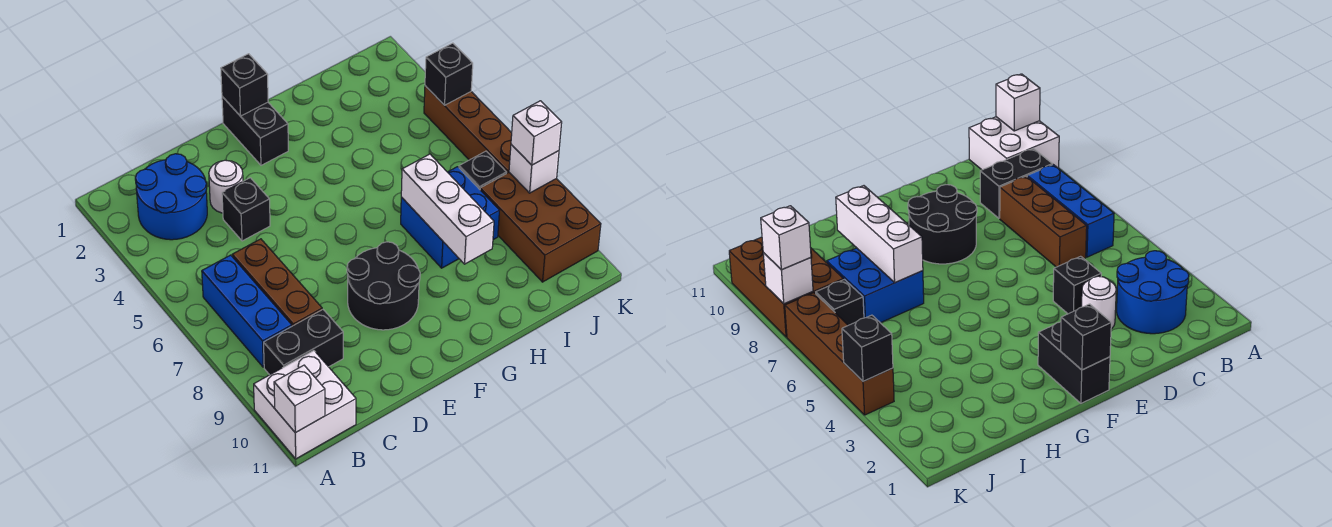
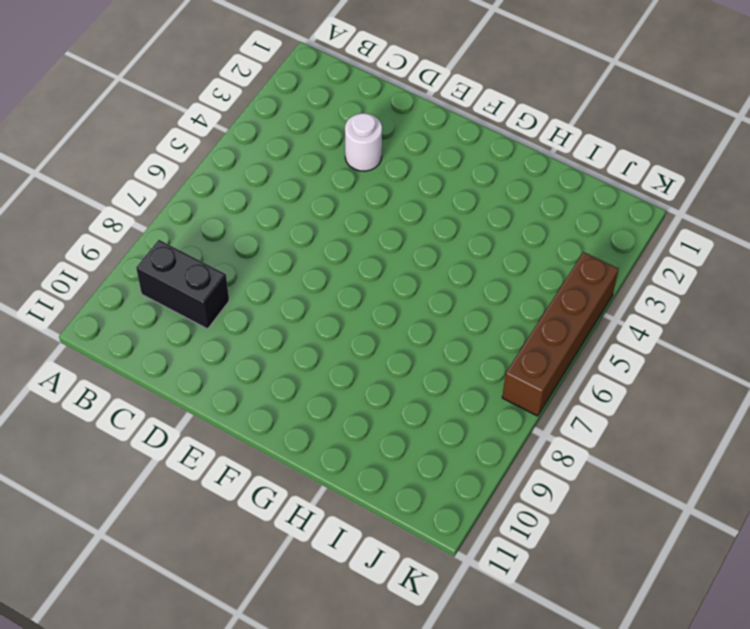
none -> white 2x2 brick [254,351,356,459]
none -> blue 2x2 round brick [135,154,207,240]
none -> blue 1x3 brick [202,255,292,367]

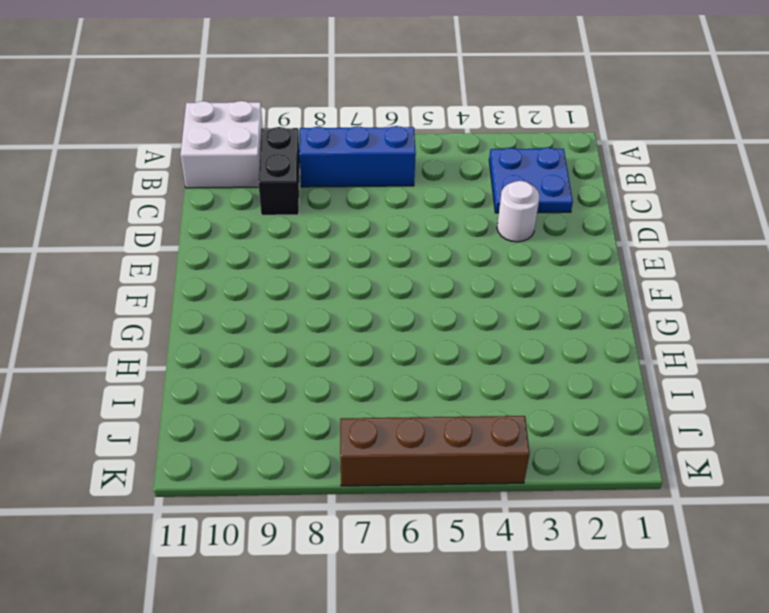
blue 2x2 plate [489,148,573,213] -> blue 2x2 round brick [135,154,207,240]
none -> brown 1x3 brick [232,239,322,326]
none -> black 1x1 brick [222,178,270,241]
none -> black 2x2 round brick [347,242,420,330]

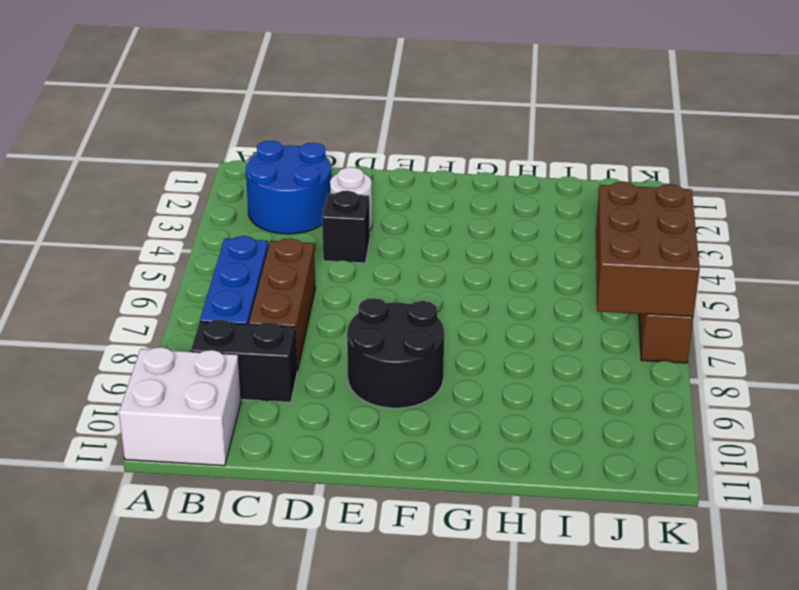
brown 2x3 brick [596,182,700,317] -> brown 2x3 brick moved to [480,173,601,282]
none -> black 1x2 brick [222,97,288,165]
none -> blue 2x2 brick [401,167,499,268]
none -> black 1x1 brick [459,151,507,189]

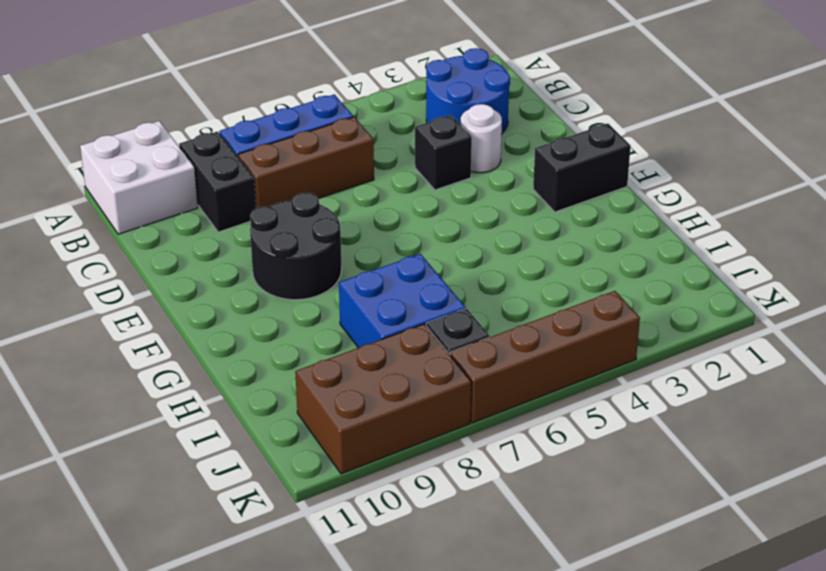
none -> white 1x1 brick [274,365,325,433]
none -> black 1x1 brick [221,54,268,116]
none -> white 1x3 brick [401,154,494,264]

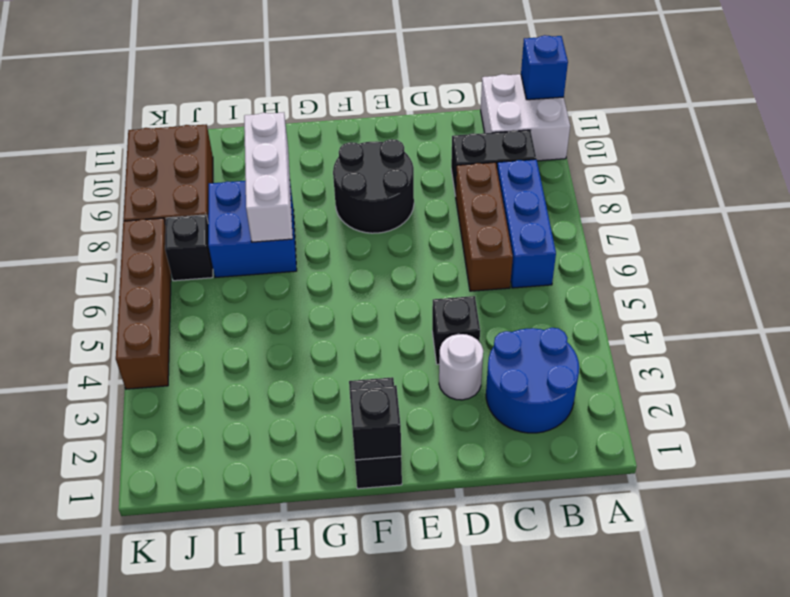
blue 1x1 brick [521,35,568,100] -> white 1x1 brick [274,365,325,433]
none -> black 1x1 brick [425,43,473,105]
none -> white 1x1 brick [509,145,559,193]
none -> white 1x1 brick [511,101,562,165]

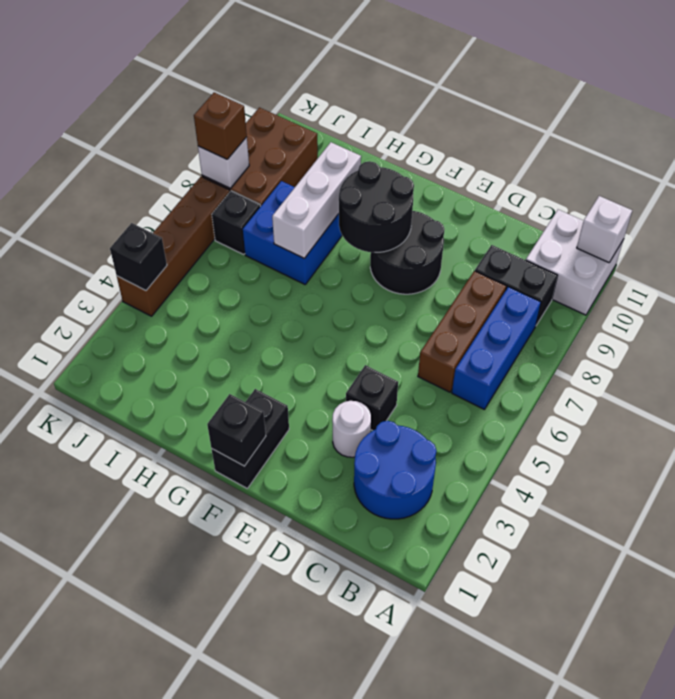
black 2x2 round brick [339,161,414,252] -> none
brown 1x1 brick [194,93,247,159] -> white 1x1 brick [511,101,562,165]

